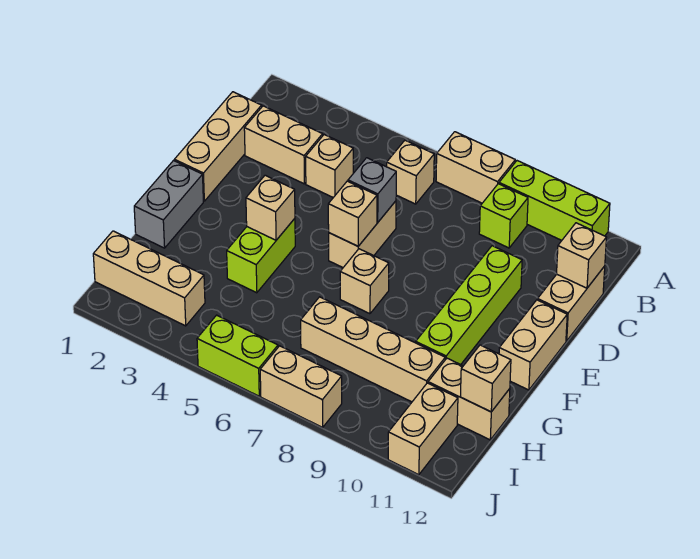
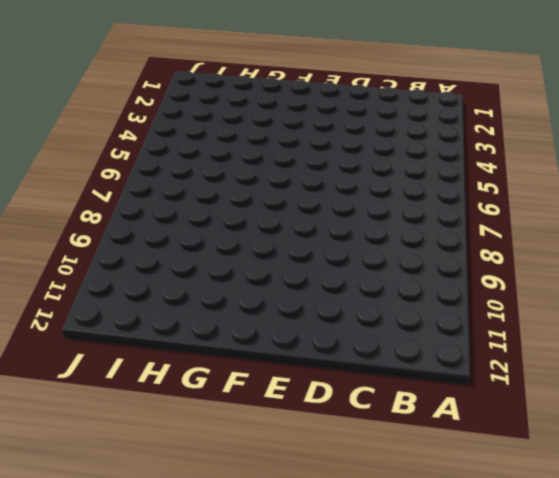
none -> tan 1x2 brick [436,132,515,203]
none -> lime 1x3 brick [499,161,610,240]
none -> tan 1x1 brick [387,140,434,204]

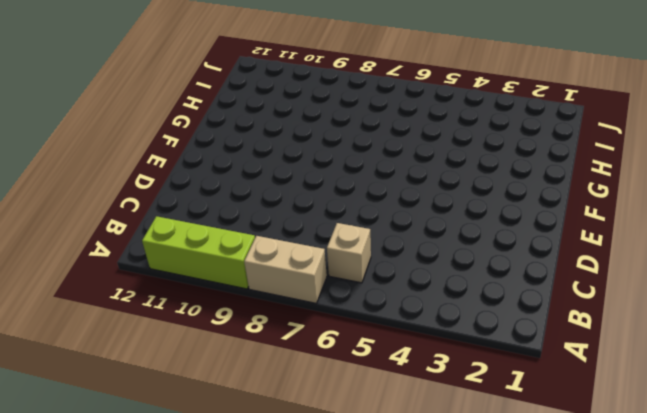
none -> lime 1x1 brick [479,184,528,248]
none -> tan 1x3 brick [174,92,262,201]
none -> tan 1x2 brick [244,106,323,184]

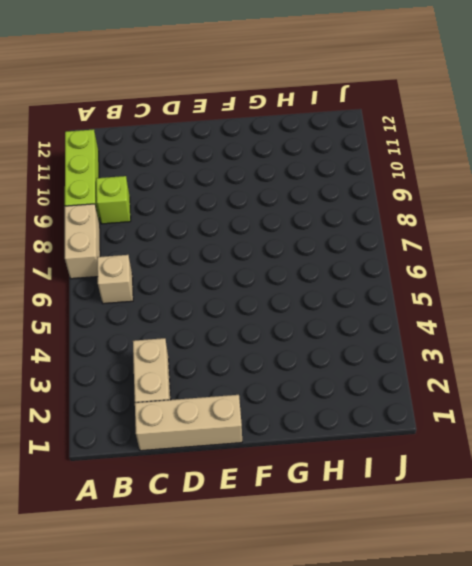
none -> tan 1x1 brick [306,135,353,198]
none -> tan 1x2 brick [538,266,605,341]
none -> tan 1x2 brick [329,201,396,267]

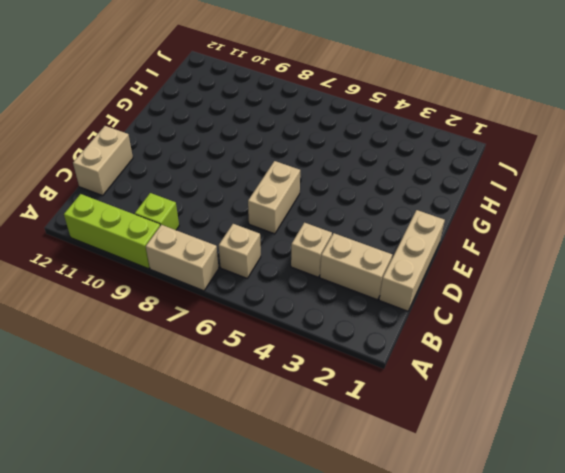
none -> lime 1x4 brick [416,246,522,365]
none -> tan 1x2 brick [499,300,567,390]
none -> grey 1x2 brick [134,161,203,248]

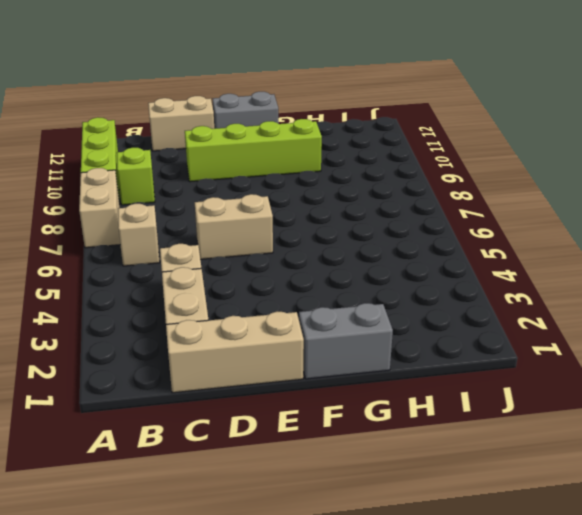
grey 1x2 brick [213,92,279,129] -> tan 1x2 brick [499,300,567,390]
none -> lime 1x2 brick [227,219,295,293]
none -> tan 1x1 brick [340,249,389,314]
none -> tan 1x4 brick [301,297,445,402]

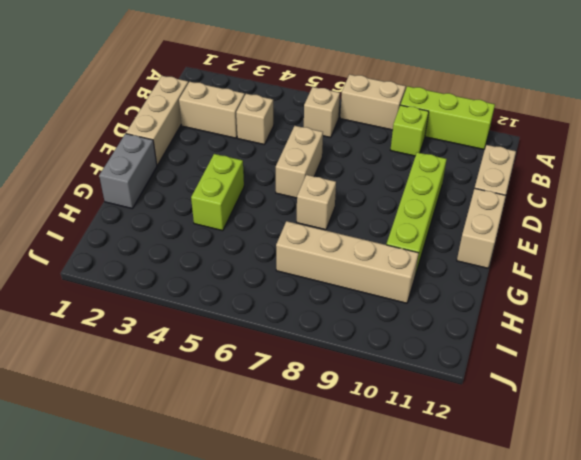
none -> tan 1x2 brick [428,358,510,440]
none -> tan 1x3 brick [93,231,205,326]
none -> tan 1x2 brick [388,383,458,475]

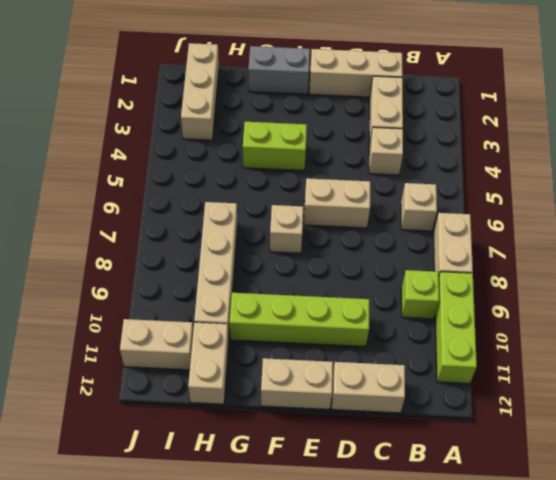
none -> lime 1x2 brick [197,315,278,396]
none -> tan 1x2 brick [260,346,342,427]
none -> tan 1x1 brick [557,223,607,288]

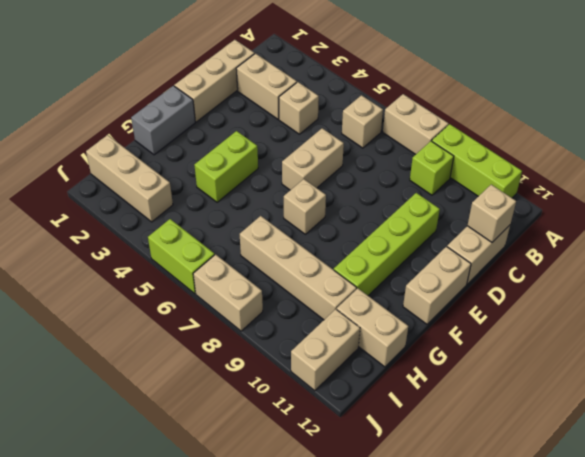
none -> grey 1x1 brick [348,158,396,222]
none -> tan 1x1 brick [328,181,377,246]
none -> tan 1x1 brick [246,175,295,240]

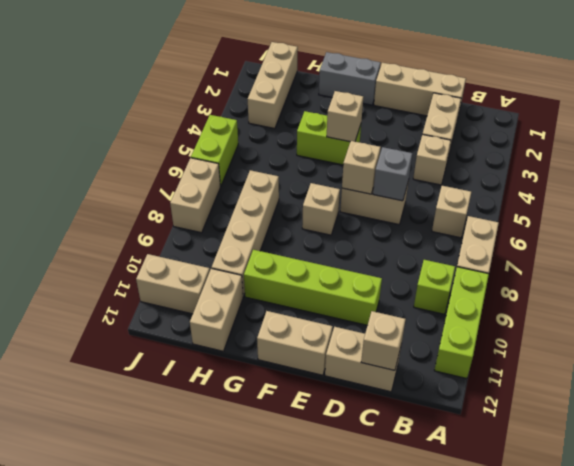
none -> tan 1x1 brick [460,345,511,412]

